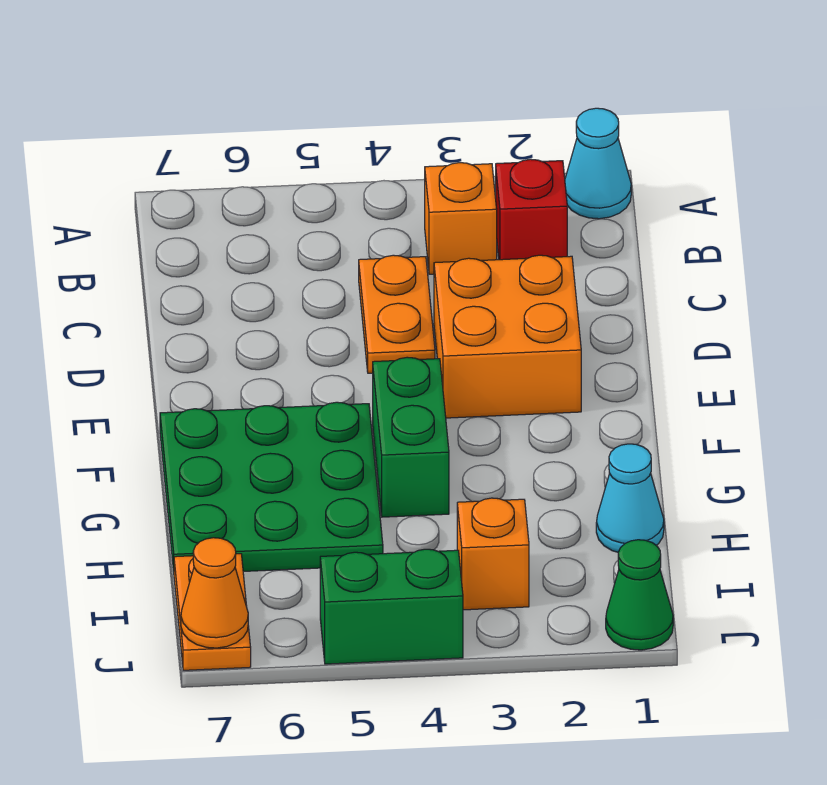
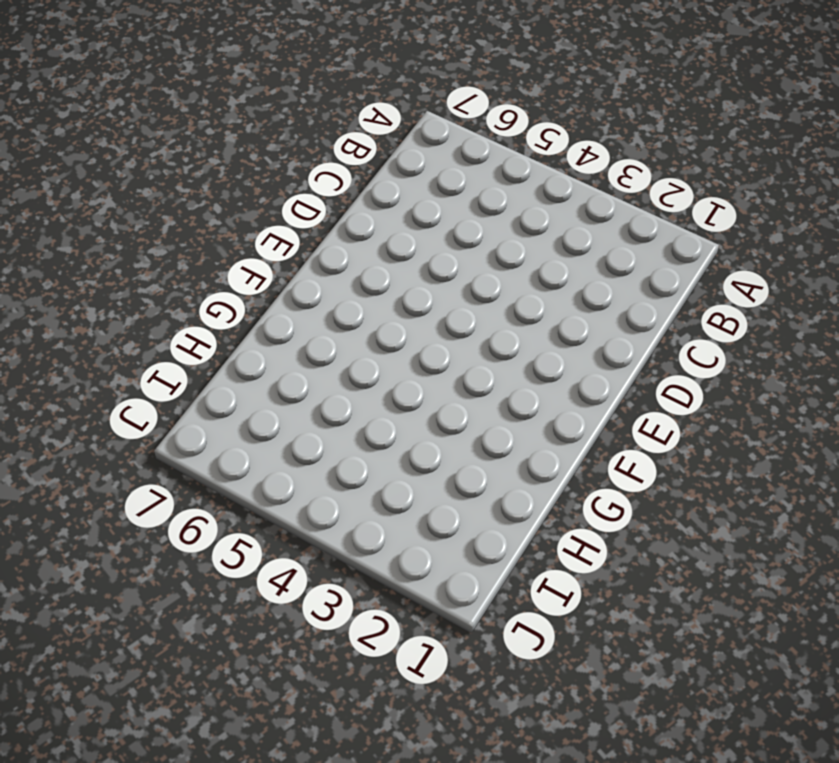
none -> cyan 1x1 cone [565,108,631,219]
none -> red 1x1 brick [496,159,567,260]
none -> orange 1x1 brick [425,163,497,274]

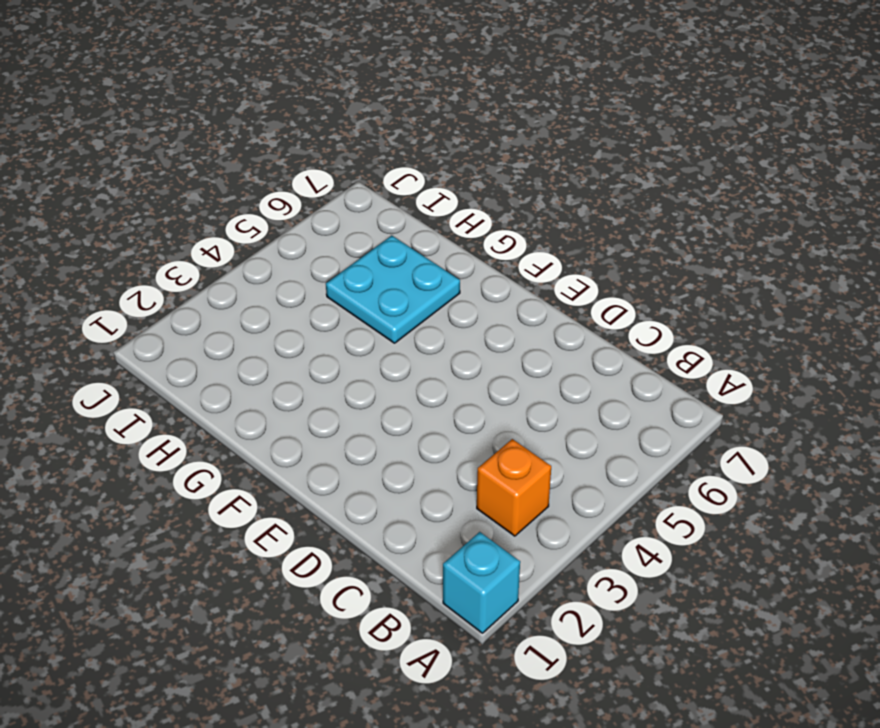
cyan 1x1 brick [443,532,520,633] -> cyan 1x1 cone [565,108,631,219]
cyan 2x2 plate [326,236,460,343] -> green 3x3 plate [160,402,383,571]
none -> red 1x1 brick [496,159,567,260]
none -> orange 1x2 plate [359,255,435,373]
none -> orange 2x2 brick [434,255,581,418]

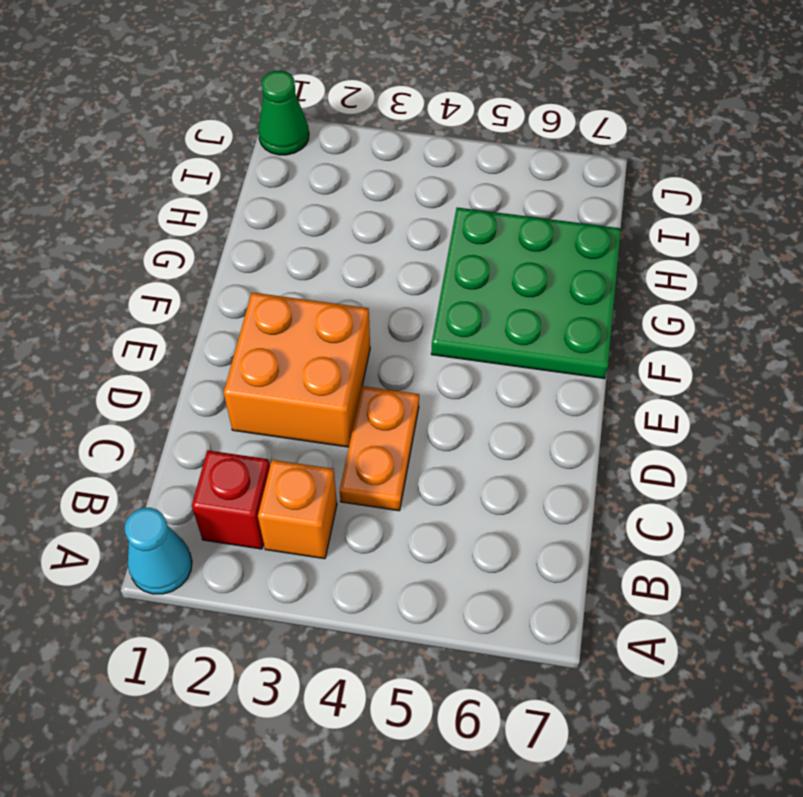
none -> green 1x2 brick [373,357,449,517]
none -> cyan 1x1 cone [596,444,664,552]
none -> orange 1x1 brick [457,498,529,610]

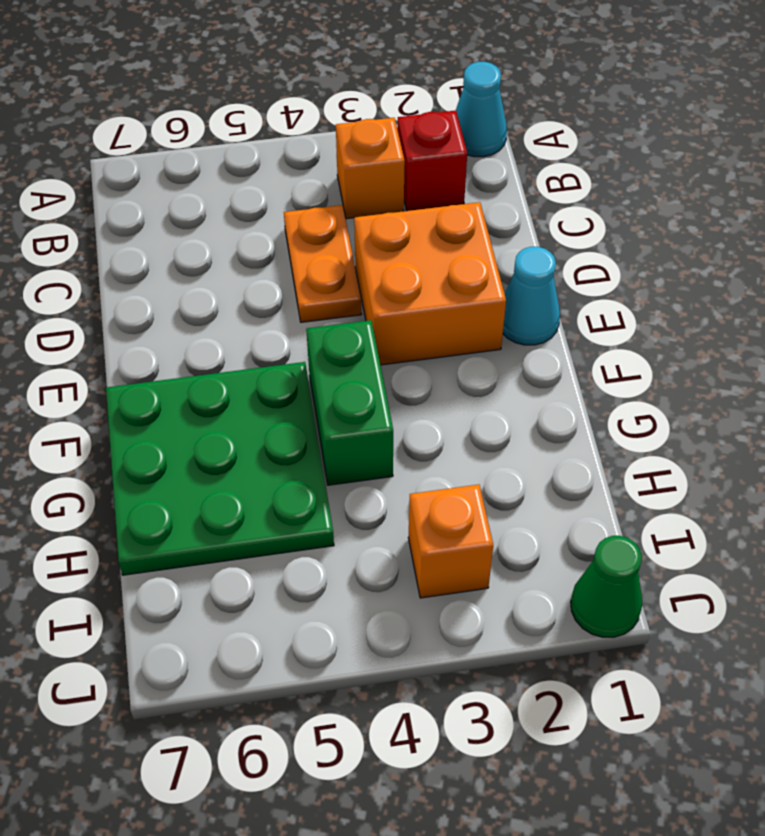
cyan 1x1 cone [503,247,560,345] -> cyan 1x1 cone moved to [596,444,664,552]
none -> orange 1x2 plate [174,554,251,670]
none -> green 1x2 brick [320,549,463,664]
none -> orange 1x1 cone [181,538,248,648]

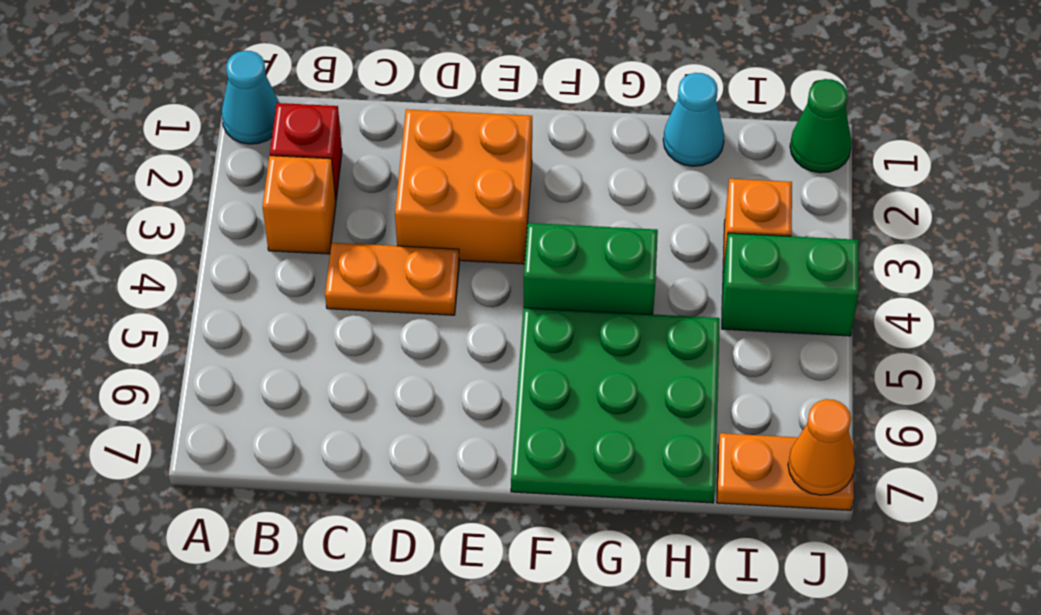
green 1x2 brick [722,233,859,336] -> green 1x2 brick turned to [320,549,463,664]

